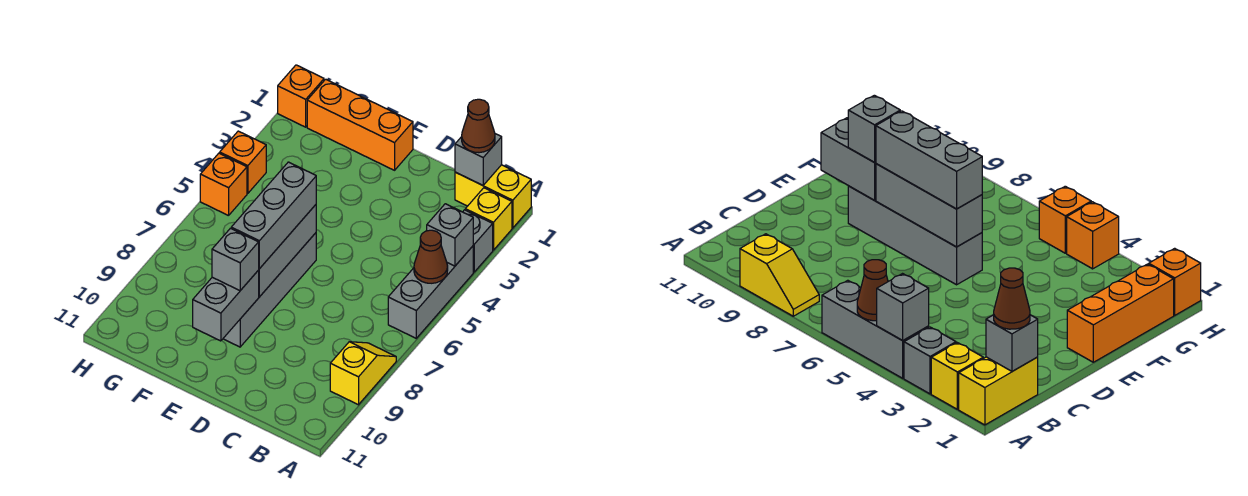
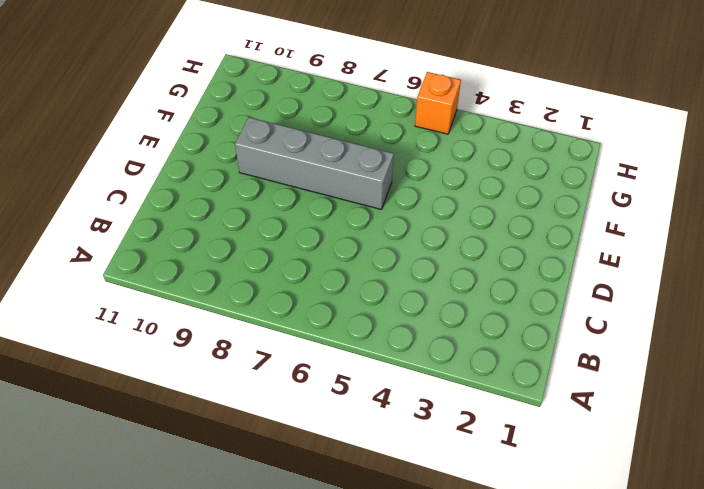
none -> yellow 1x2 brick [455,165,531,228]
none -> yellow 1x1 brick [465,188,512,250]
none -> grey 1x1 brick [463,210,493,272]

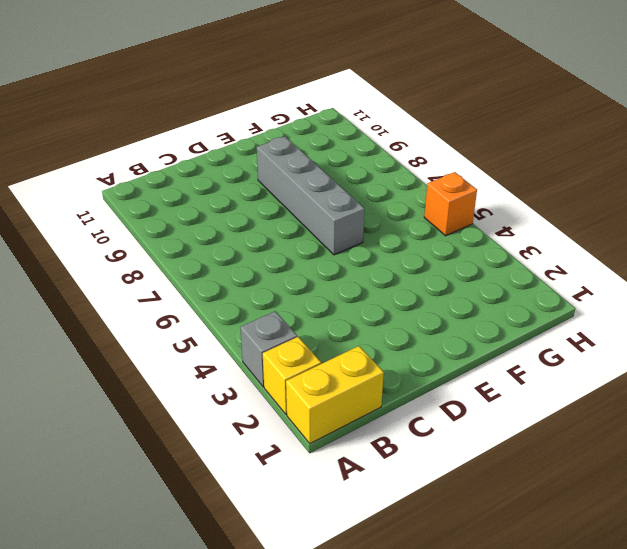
none -> grey 1x3 brick [388,246,473,338]
none -> yellow 1x2 slope [330,342,396,405]
none -> orange 1x3 brick [307,79,413,170]

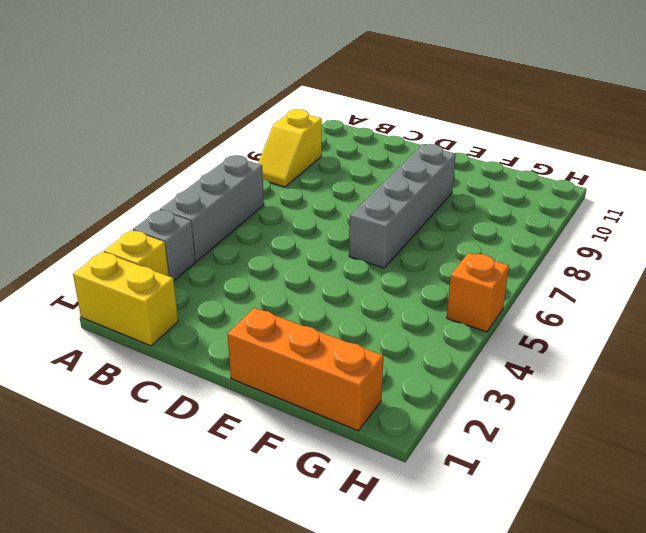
none -> orange 1x1 brick [278,65,324,127]
none -> orange 1x1 brick [220,131,266,193]
none -> grey 1x1 brick [427,204,473,266]

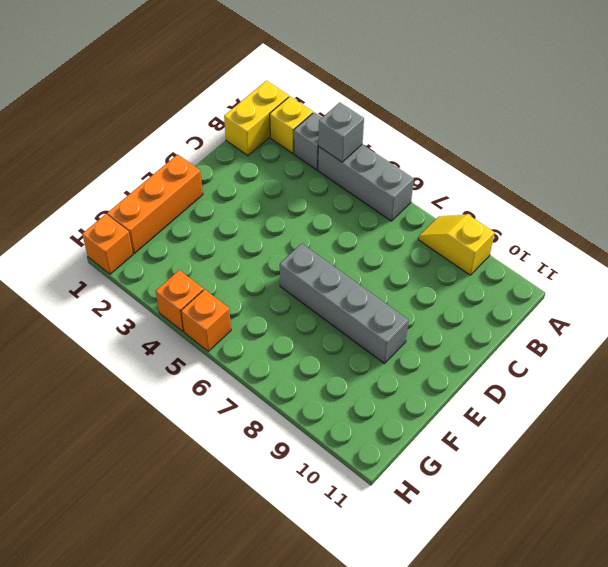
none -> brown 1x1 cone [414,230,448,283]
none -> grey 1x1 brick [455,134,502,185]
none -> grey 1x3 brick [259,205,316,297]

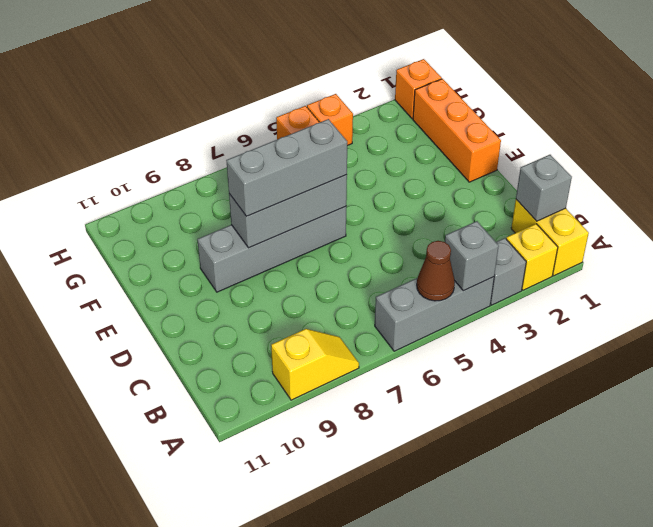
none -> grey 1x2 brick [193,270,259,341]
none -> brown 1x1 cone [462,99,495,153]
none -> grey 1x1 brick [212,228,259,291]

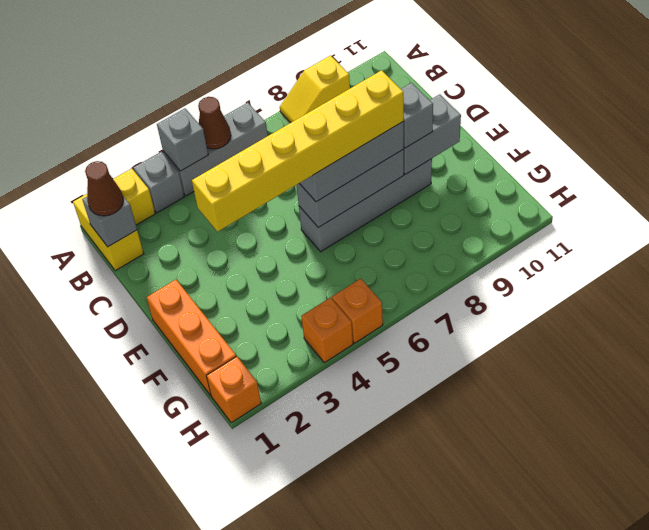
yellow 1x6 brick [192,70,404,232] -> none

